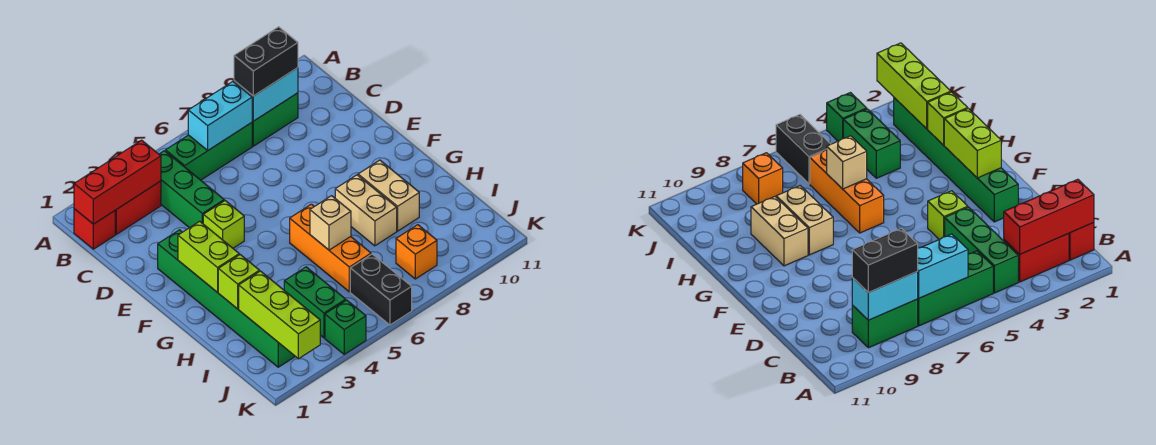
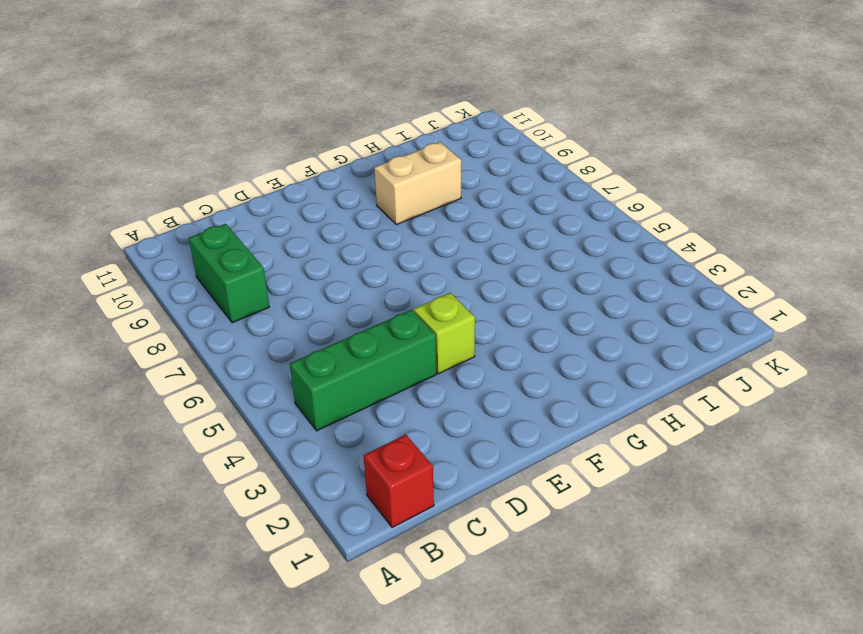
none -> red 1x2 brick [115,181,161,234]
none -> green 1x3 brick [166,123,252,180]
none -> green 1x6 brick [158,230,295,367]

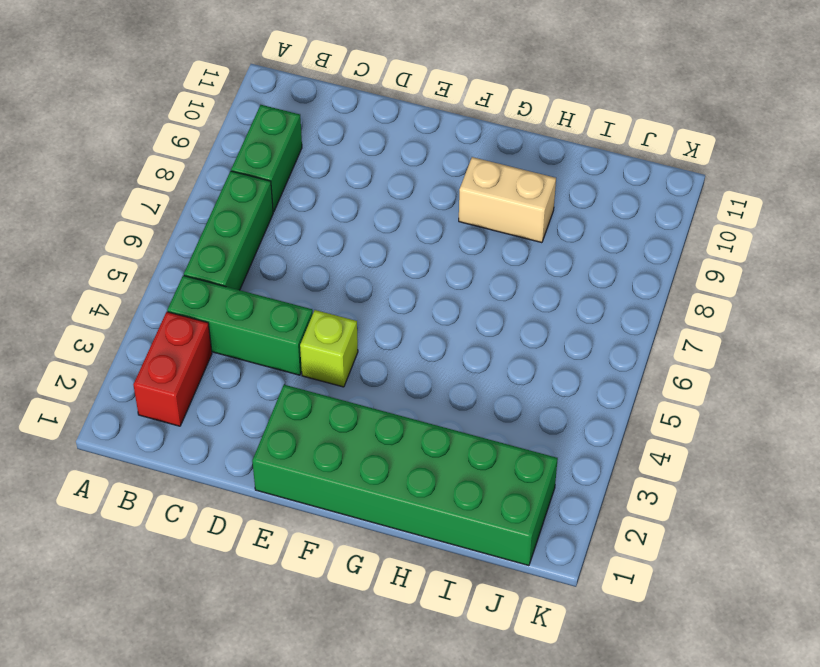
green 2x6 brick [252,385,558,566] -> green 1x6 brick [158,230,295,367]
none -> red 1x1 brick [74,209,115,249]
none -> orange 1x3 brick [290,204,371,292]
none -> tan 1x2 brick [335,175,397,246]

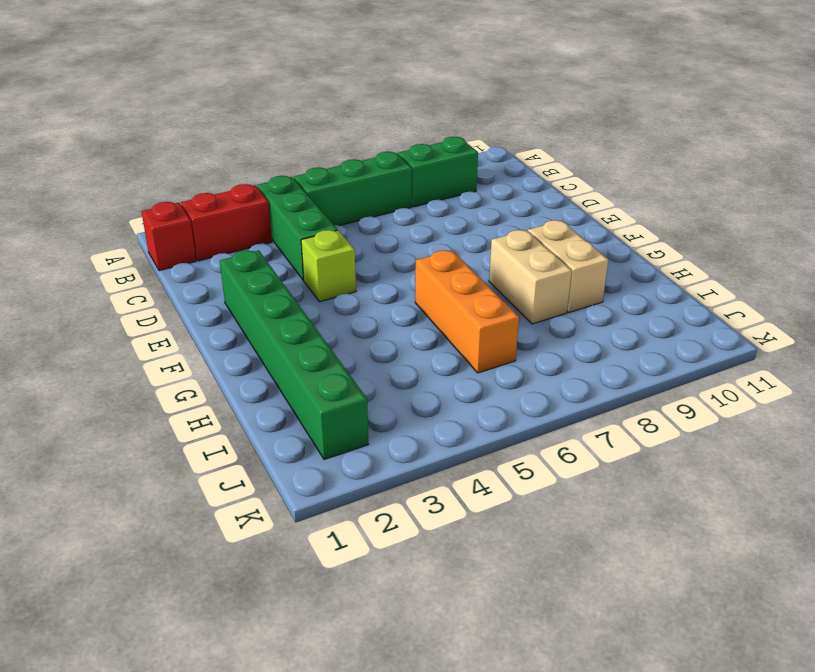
none -> green 1x2 brick [284,267,346,338]
none -> black 1x2 brick [350,254,412,325]
none -> orange 1x1 brick [396,225,437,279]

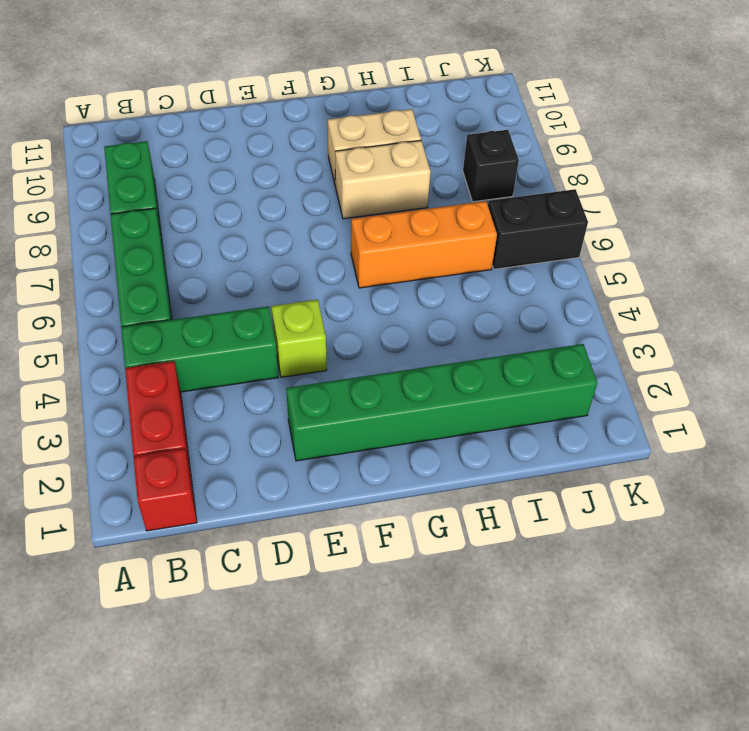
black 1x1 brick [463,130,519,202] -> orange 1x1 brick [396,225,437,279]
none -> green 1x2 brick [284,267,346,338]
none -> green 1x1 brick [325,300,366,354]
none -> red 1x3 brick [74,140,161,224]

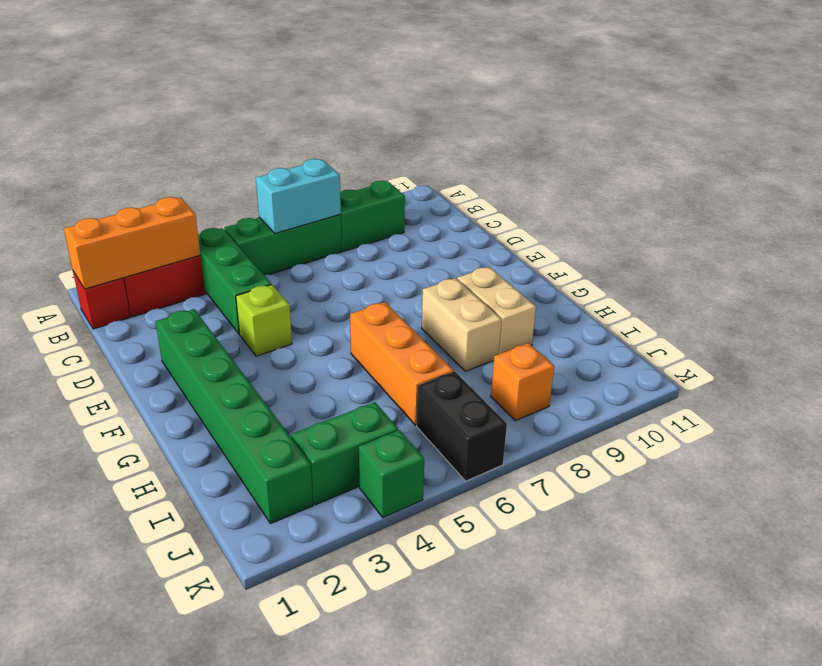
orange 1x3 brick [64,197,200,289] -> red 1x3 brick [74,140,161,224]
green 1x2 brick [291,402,398,505] -> green 1x2 brick turned to [284,267,346,338]
none -> cyan 1x2 brick [234,68,298,121]
none -> lime 1x2 brick [178,221,239,293]
none -> lime 1x1 brick [218,255,260,309]

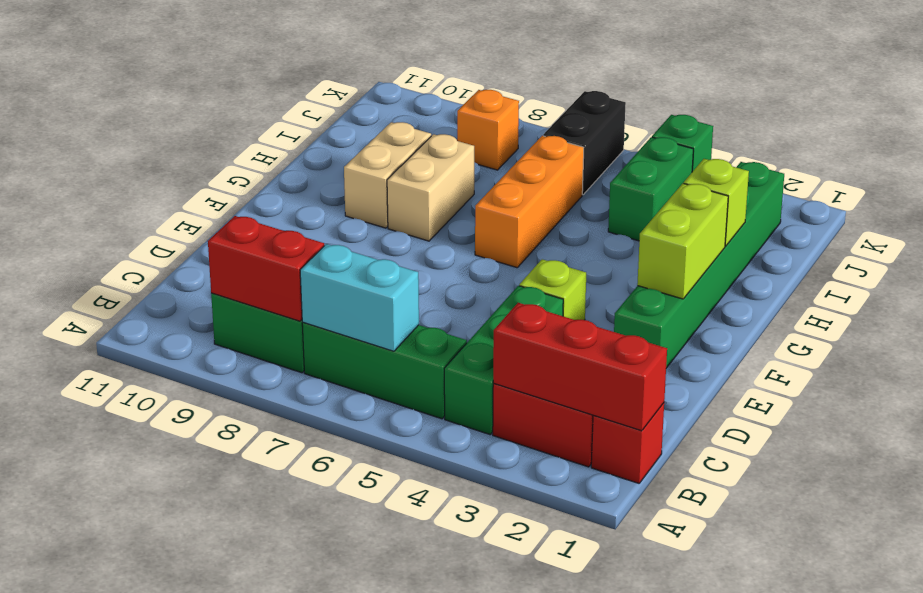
red 1x2 brick [208,216,324,321] -> cyan 1x2 brick [234,68,298,121]
none -> tan 1x1 brick [310,196,351,250]
none -> lime 1x3 brick [239,271,320,359]
none -> black 1x2 brick [234,27,298,96]

